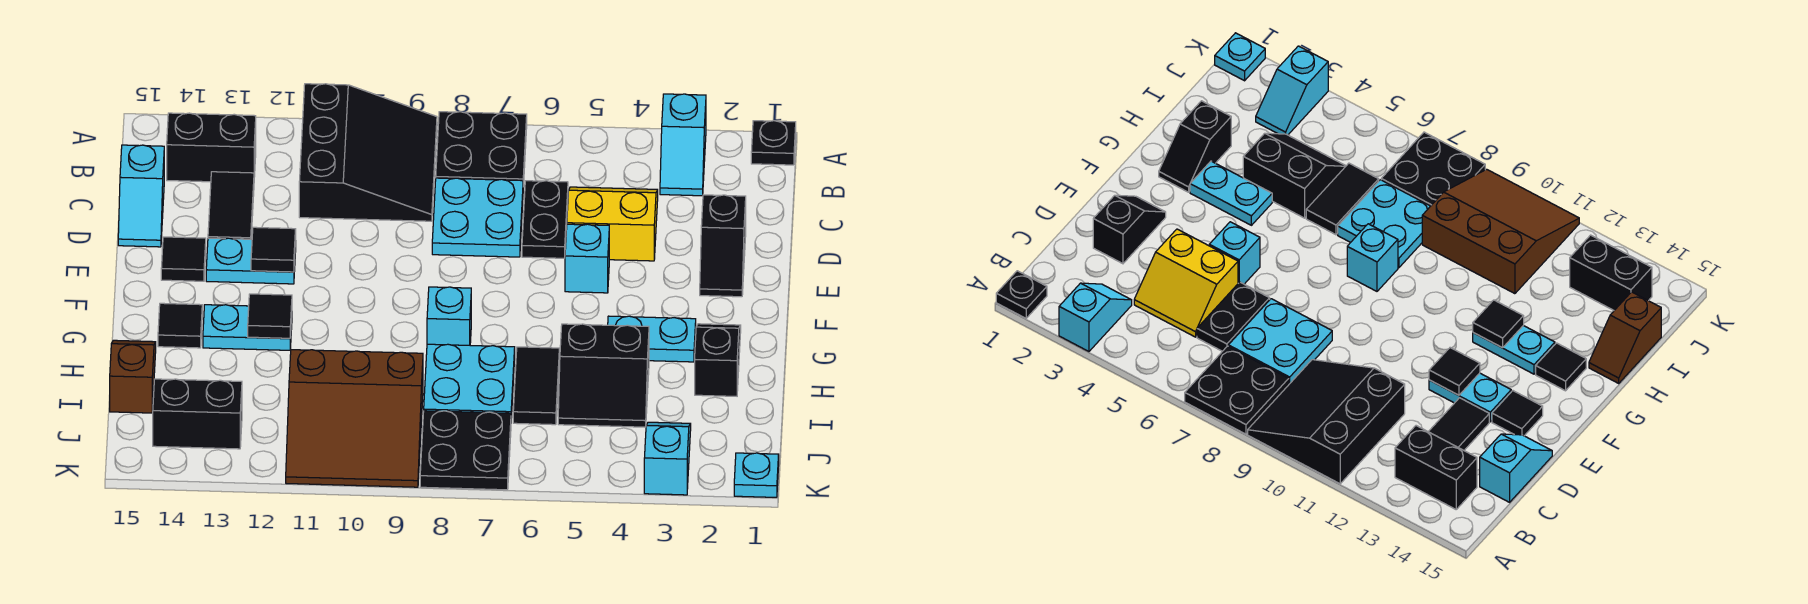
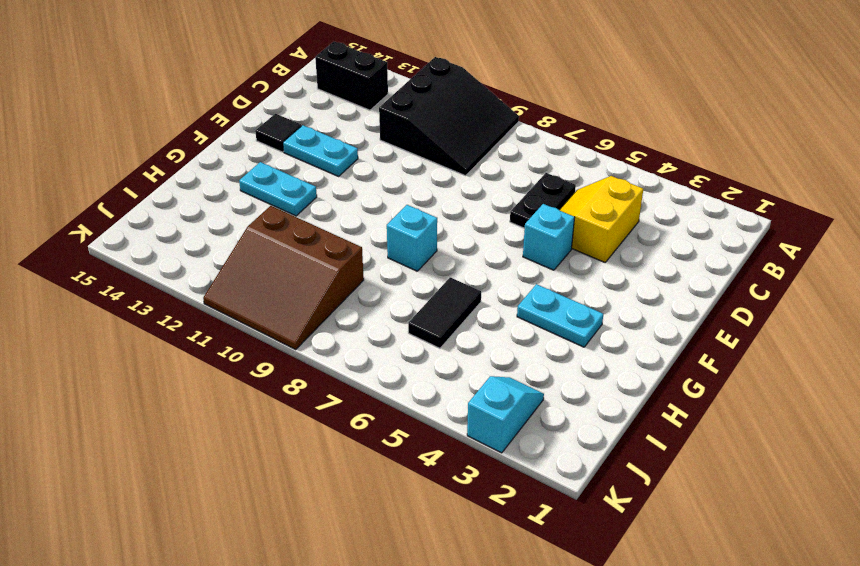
yellow 2x2 slope [560,176,643,262] -> yellow 2x2 slope turned to [567,187,658,261]
none -> black 1x1 plate [751,121,796,165]
none -> cyan 1x2 slope [660,94,706,196]
none -> black 2x2 plate [436,112,527,187]
none -> cyan 2x2 plate [432,178,523,257]

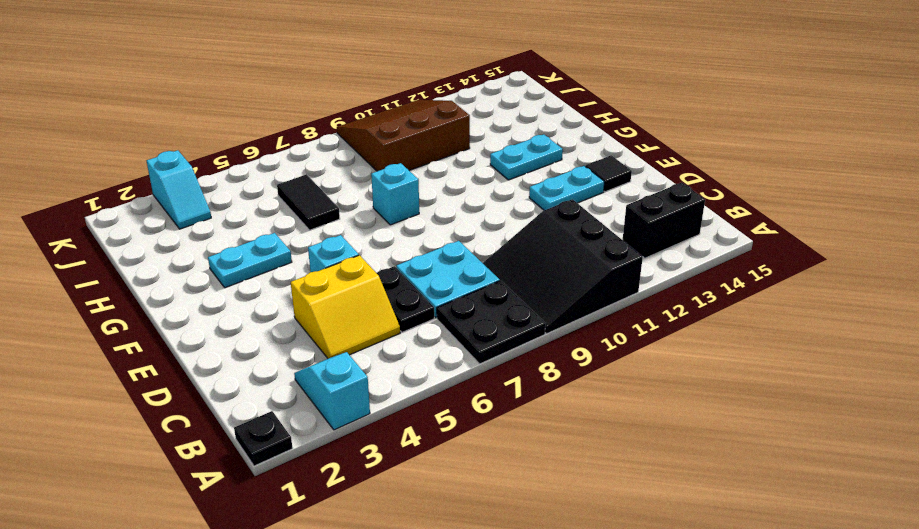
none -> black 1x2 tile [208,172,254,239]
none -> cyan 1x2 slope [118,145,164,247]
none -> black 1x2 slope [700,195,746,297]
none -> black 1x2 slope [695,324,741,396]

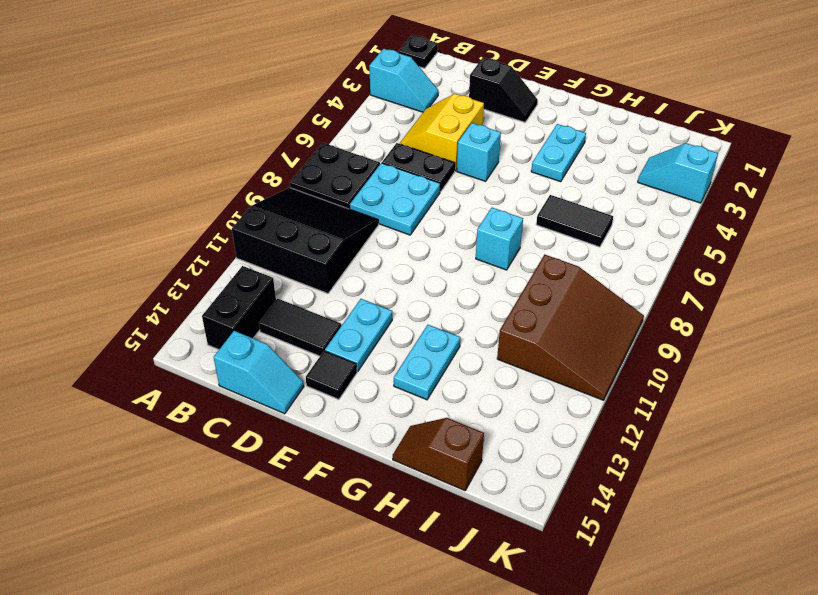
none -> black 1x2 slope [695,324,741,396]
none -> black 1x1 tile [158,303,202,348]
none -> black 2x2 slope [558,324,649,427]
none -> cyan 2x2 plate [424,344,515,418]

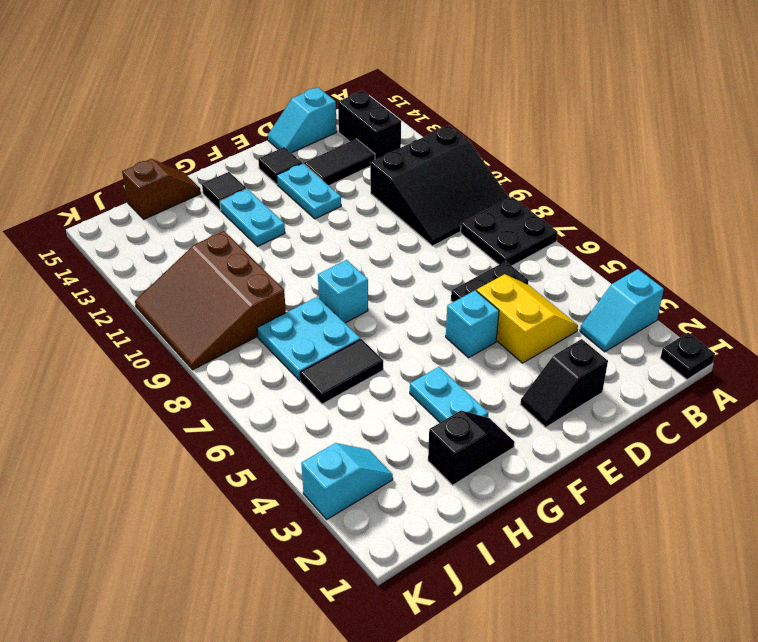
none -> cyan 2x2 plate [432,178,523,257]
none -> black 2x2 slope [558,324,649,427]
none -> black 2x2 plate [420,411,511,490]
none -> black 1x2 brick [152,379,242,449]

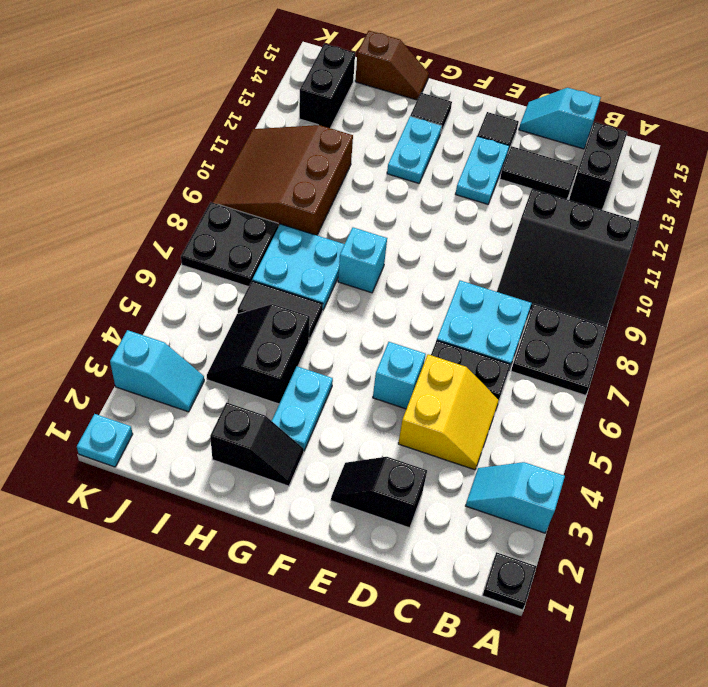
none -> black 1x1 tile [251,227,296,272]
none -> black 1x1 tile [248,294,292,338]

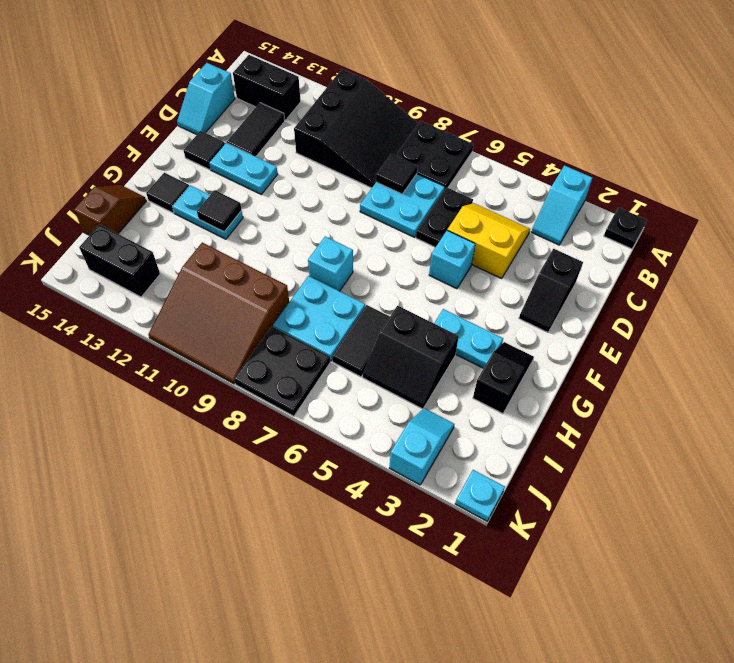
black 1x1 tile [376,154,417,194] -> black 1x1 tile moved to [251,227,296,272]

